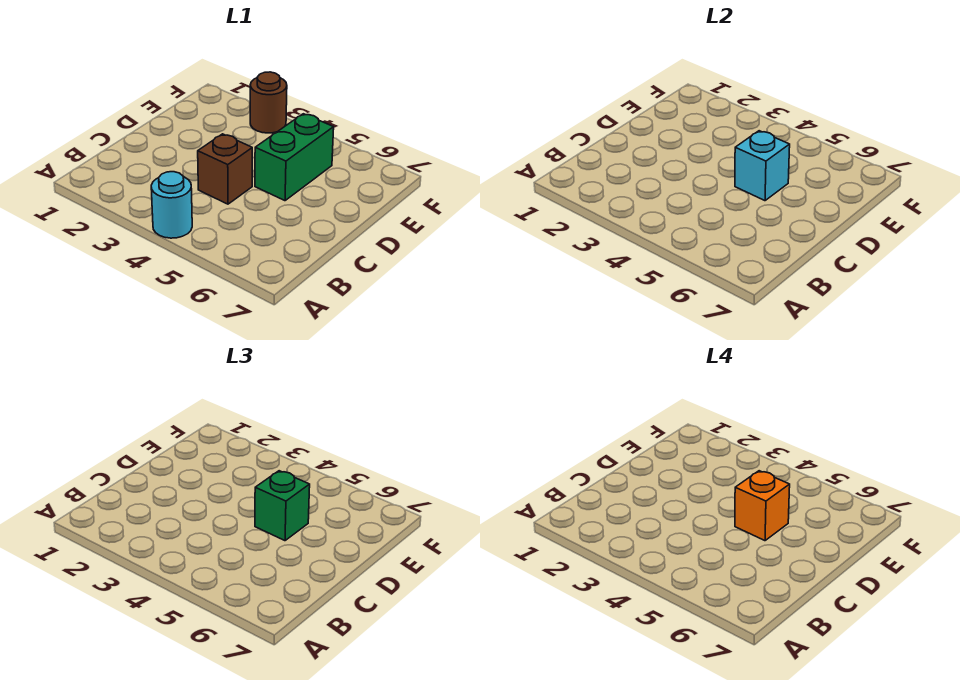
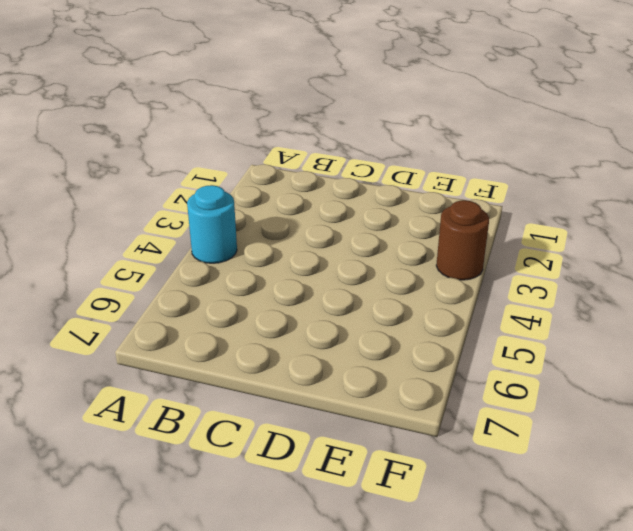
none -> brown 1x1 brick [198,134,252,204]
none -> green 1x2 brick [255,114,334,201]

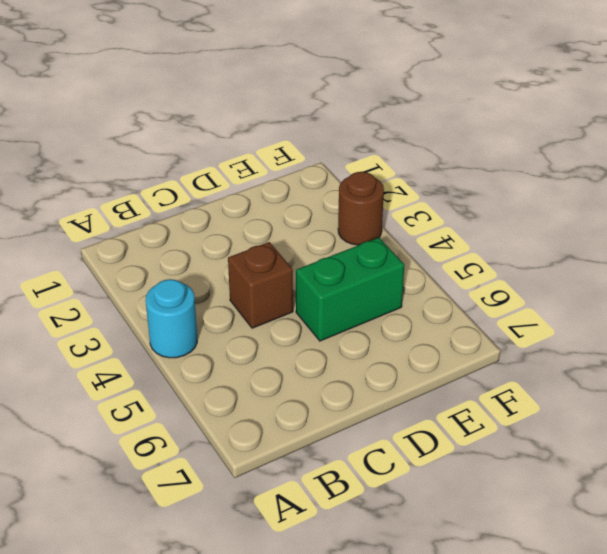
none -> cyan 1x1 brick [735,131,790,201]
none -> green 1x1 brick [255,471,310,541]

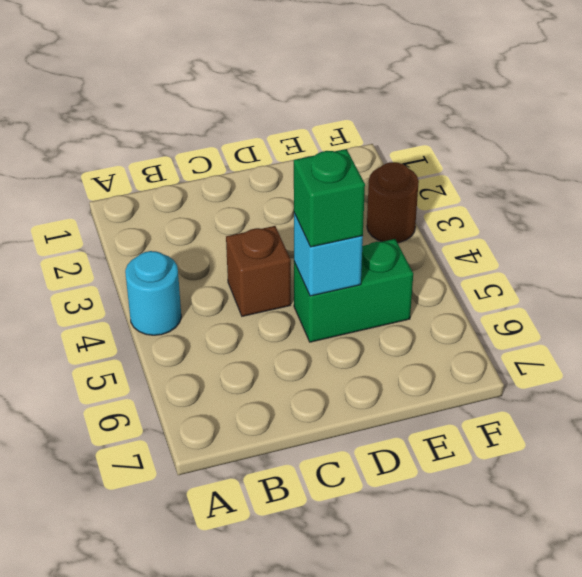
none -> orange 1x1 brick [735,471,790,541]

